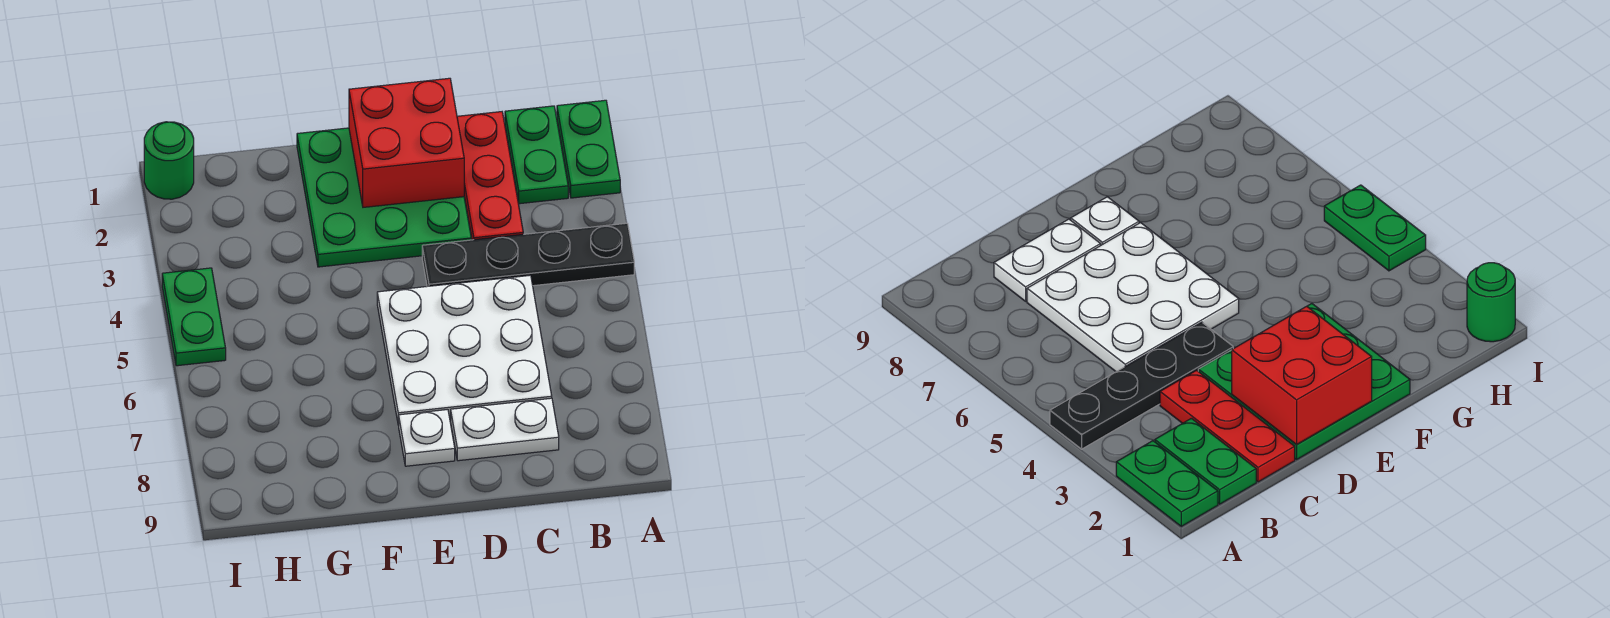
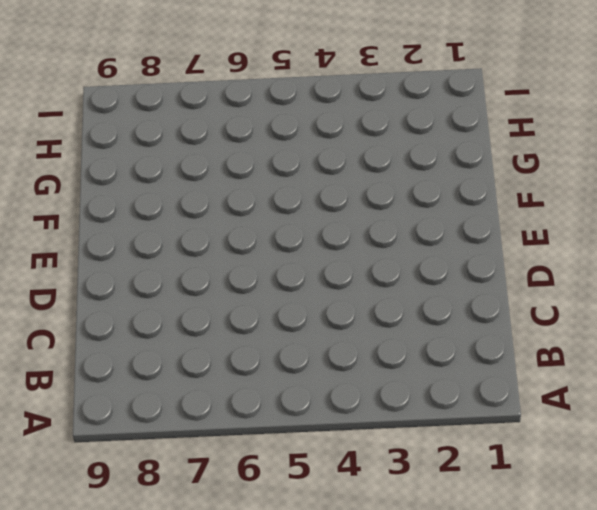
none -> green 1x2 plate [557,100,620,198]
none -> black 1x4 plate [422,223,634,286]

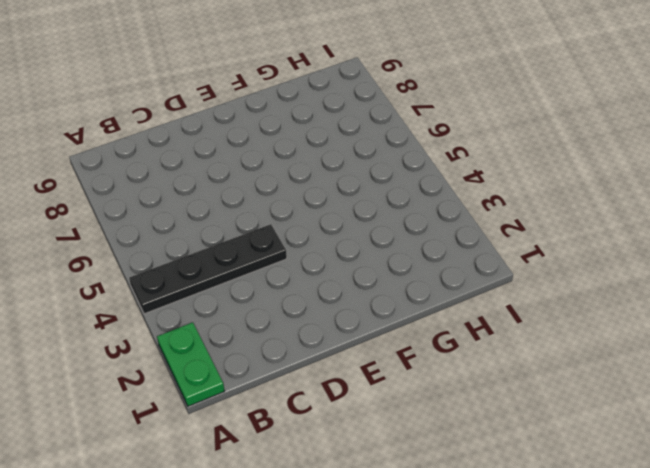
none -> green 1x2 plate [505,106,568,204]
none -> red 1x3 plate [457,112,523,240]

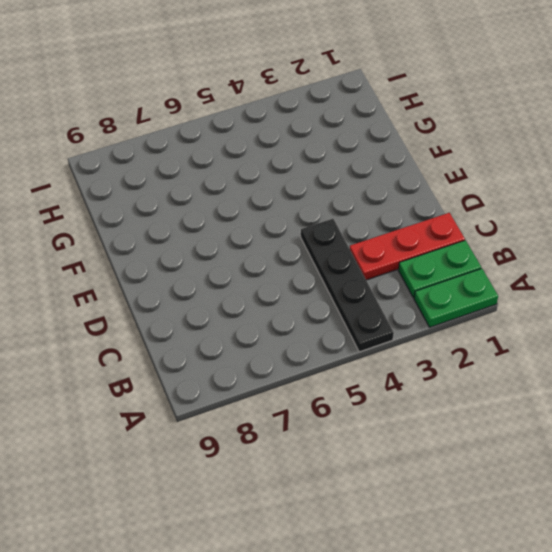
none -> white 3x3 plate [377,275,552,425]
none -> white 1x2 plate [451,398,559,461]

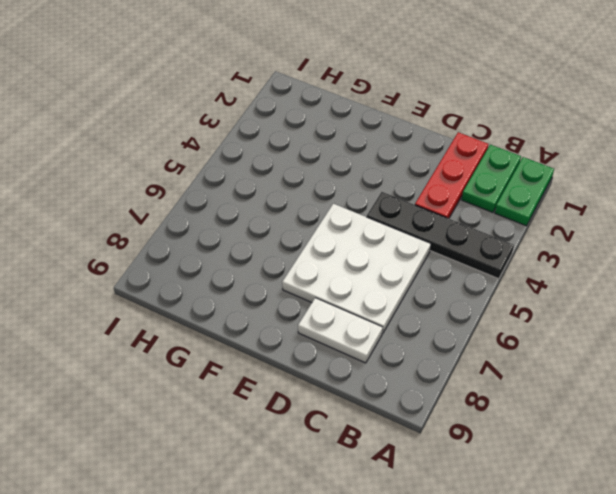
none -> green 3x3 plate [297,128,471,267]
none -> white 1x1 plate [399,410,455,466]

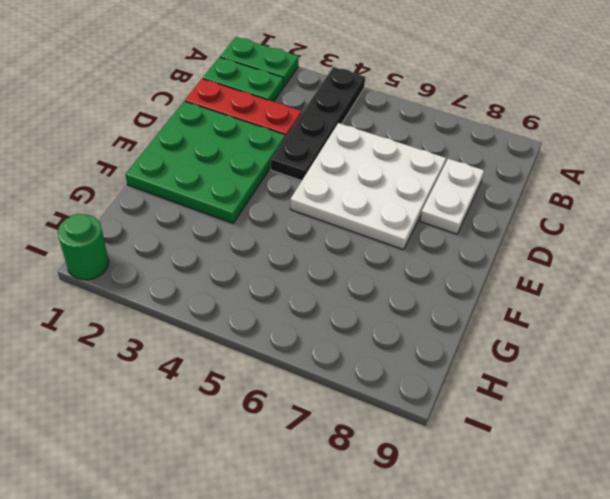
none -> white 1x1 plate [399,410,455,466]
none -> green 1x2 plate [162,268,226,366]

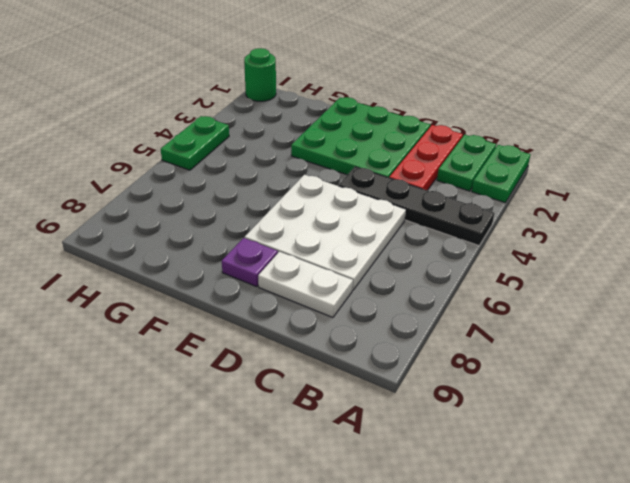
purple 1x1 plate [222,238,278,287] -> white 1x1 plate [399,410,455,466]
none -> red 2x2 brick [349,78,464,207]

